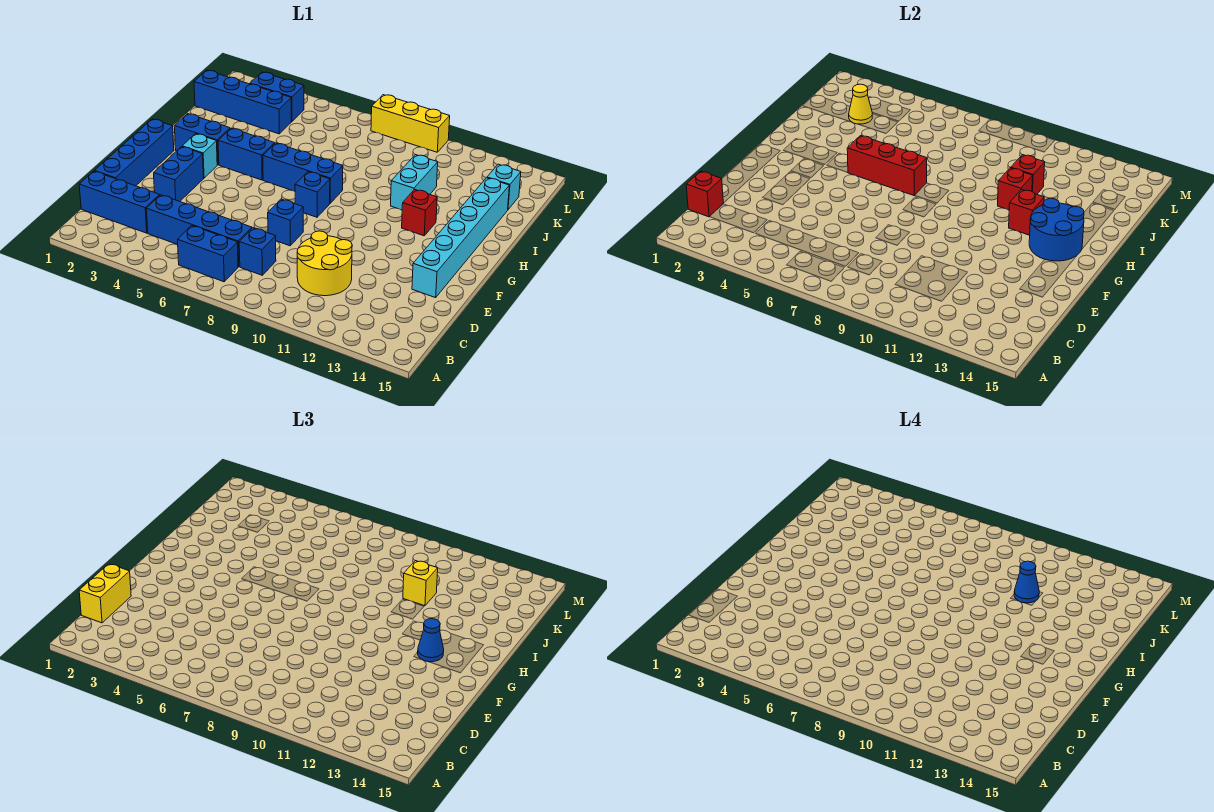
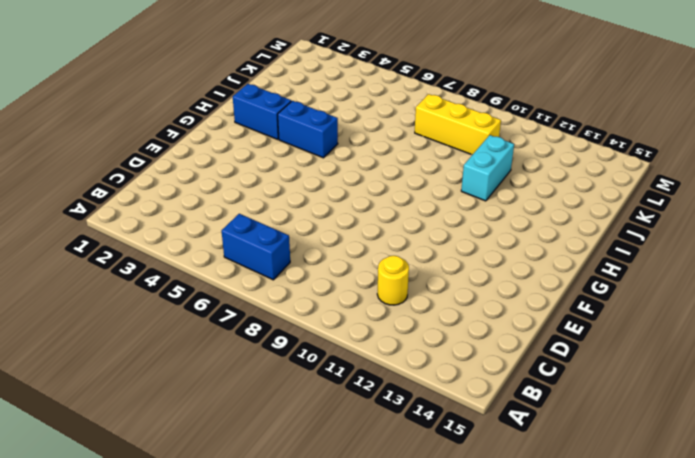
yellow 1x1 round brick [377,256,409,305] -> yellow 2x2 round brick [297,231,352,296]
yellow 1x3 brick [415,94,501,155] -> yellow 1x3 brick moved to [371,95,450,152]
none -> blue 1x3 brick [79,171,160,233]
none -> blue 1x4 brick [146,195,252,267]
none -> blue 1x1 brick [239,228,276,275]
none -> blue 1x4 brick [95,119,174,186]

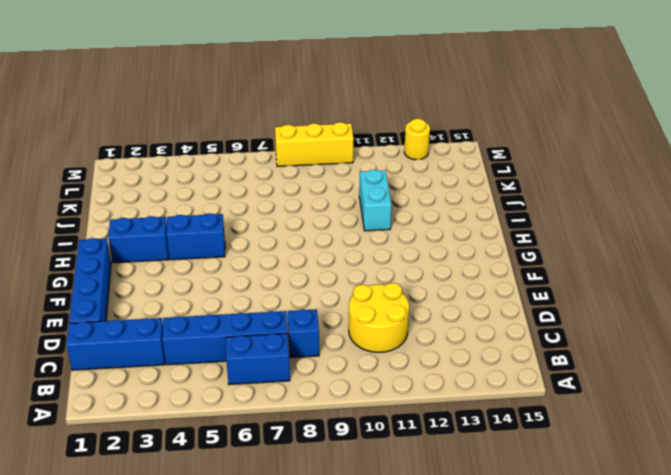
yellow 1x1 round brick [404,119,430,160] -> none
none -> blue 1x2 brick [154,147,204,201]
none -> blue 1x1 brick [268,199,303,246]
none -> cyan 1x6 brick [412,178,509,298]
none -> cyan 1x1 brick [182,134,217,178]

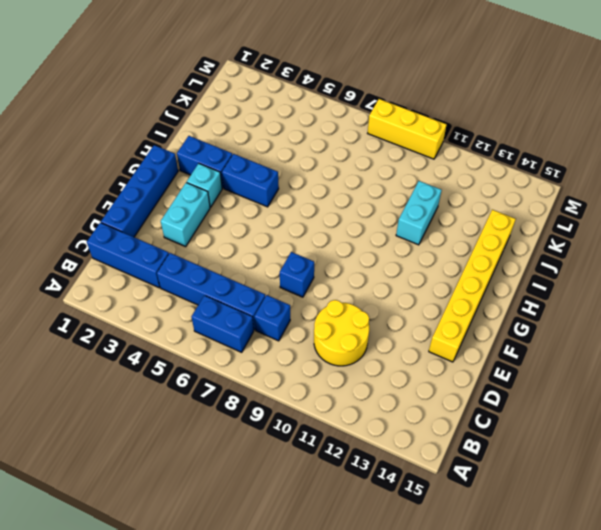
cyan 1x2 brick [161,182,210,247] -> blue 1x2 brick [154,147,204,201]
yellow 1x6 brick [429,210,516,362] -> cyan 1x6 brick [412,178,509,298]
none -> blue 1x1 brick [295,172,330,217]
none -> blue 1x3 brick [263,143,343,203]
none -> red 1x1 brick [402,189,437,236]
none -> blue 1x4 brick [194,70,291,134]

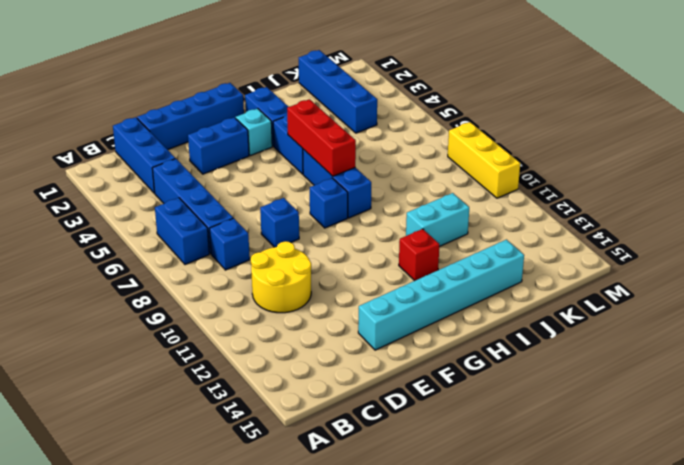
none -> cyan 1x1 brick [487,164,521,209]
none -> blue 1x2 brick [250,72,304,121]
none -> red 1x1 brick [686,171,723,217]
none -> blue 2x2 round brick [1029,198,1084,261]

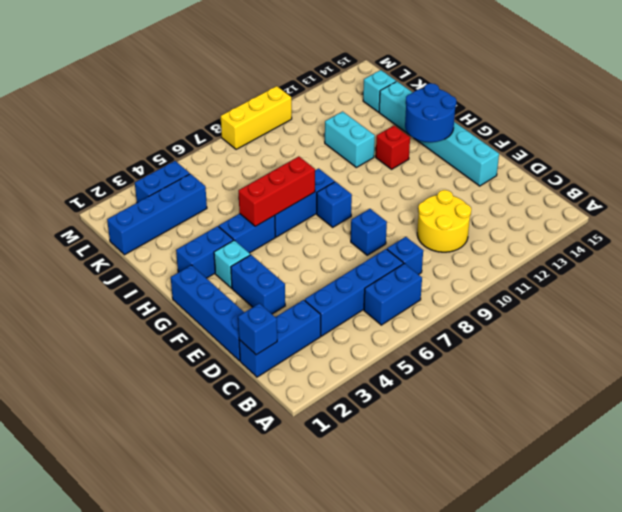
blue 1x1 brick [238,303,277,355] -> red 1x1 brick [686,171,723,217]
none -> red 1x1 brick [1009,189,1044,235]
none -> red 1x1 brick [998,168,1033,210]
none -> red 1x1 brick [1011,155,1045,194]
none -> yellow 1x1 cone [849,84,872,124]

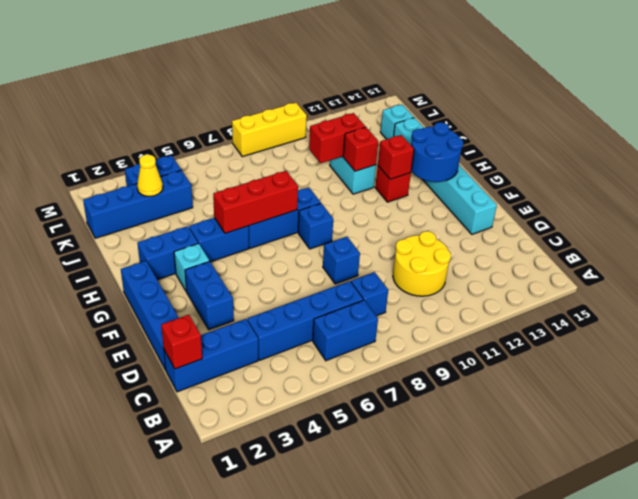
red 1x2 brick [309,113,365,163] -> red 1x1 brick [1011,155,1045,194]
none -> yellow 1x2 brick [79,564,131,623]
none -> blue 1x1 cone [418,619,444,662]
none -> yellow 1x1 brick [403,561,438,606]
none -> blue 1x1 cone [1014,561,1039,603]

